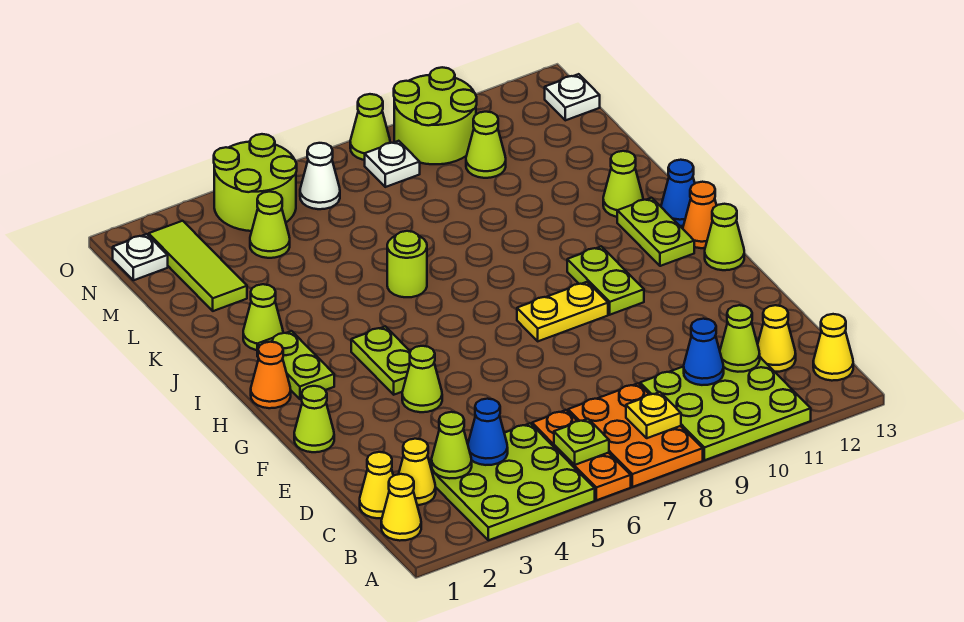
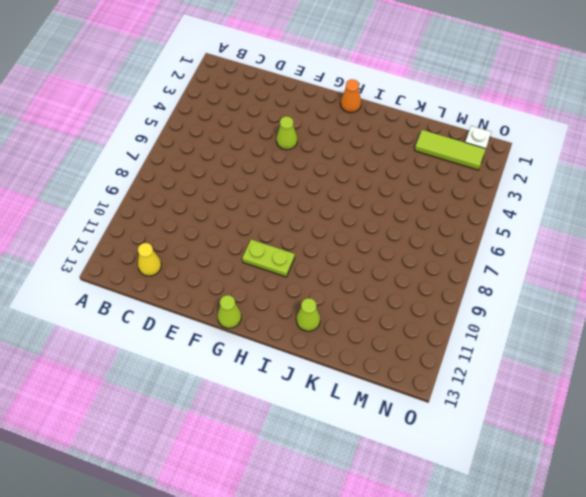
none -> lime 3x3 plate [429,423,595,540]
none -> orange 1x3 plate [532,410,631,500]
none -> orange 2x3 plate [568,383,703,487]
none -> lime 3x3 plate [640,357,811,460]

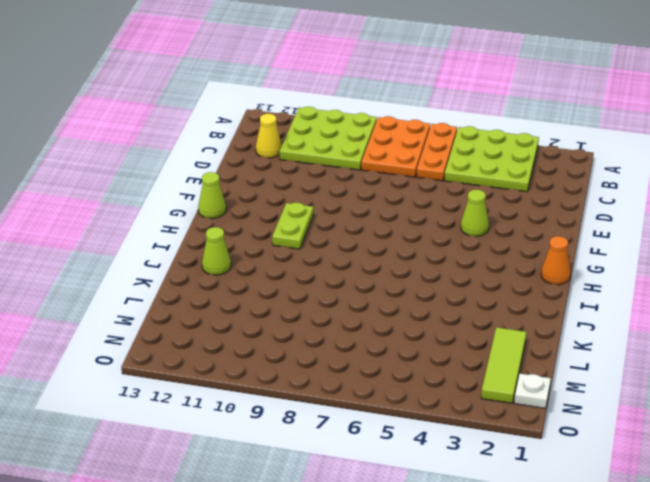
none -> yellow 1x1 cone [381,474,421,541]
none -> yellow 1x1 cone [813,314,853,381]
none -> yellow 1x1 cone [360,452,393,518]
none -> yellow 1x1 cone [399,439,436,505]

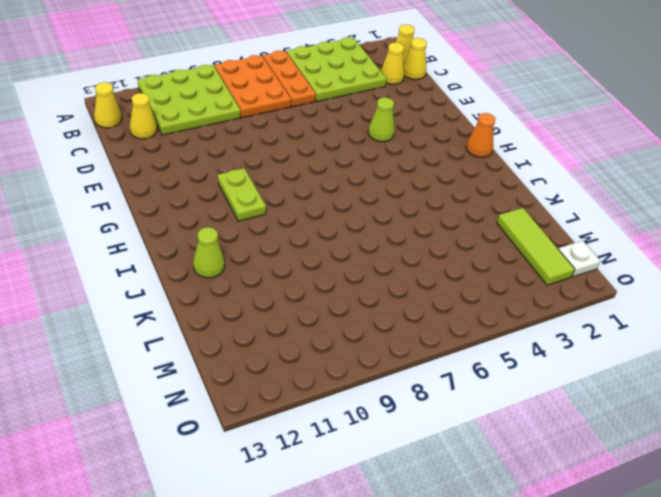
none -> lime 1x1 cone [294,386,334,452]
none -> lime 1x2 plate [351,326,410,395]
none -> yellow 1x2 plate [517,282,608,341]
none -> lime 1x1 cone [705,204,744,270]

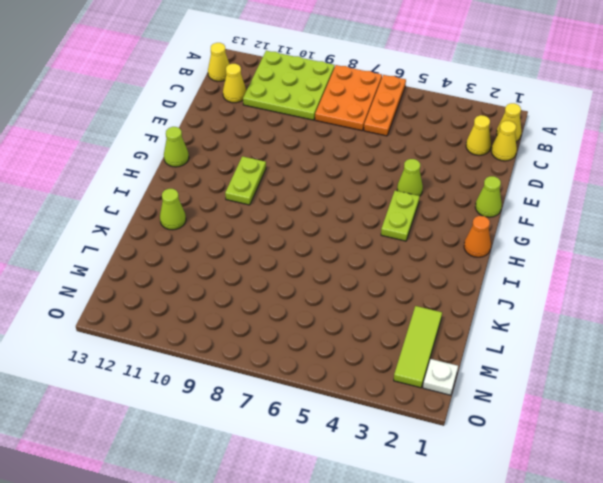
none -> lime 3x3 plate [429,423,595,540]
none -> yellow 1x2 plate [517,282,608,341]
none -> lime 1x2 plate [257,331,334,399]
none -> lime 1x2 plate [617,198,694,266]

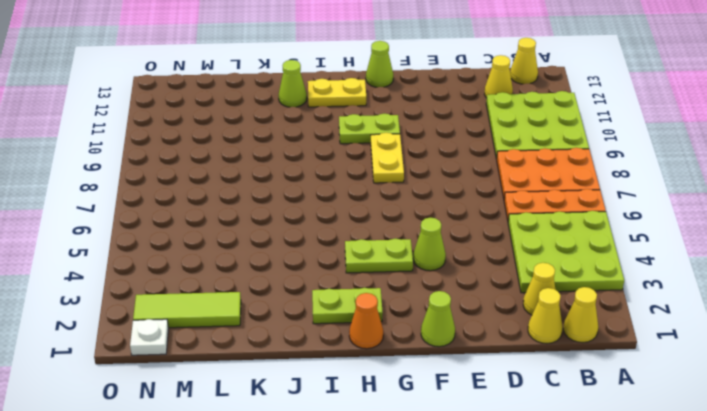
yellow 1x2 plate [308,78,366,107] -> lime 1x2 plate [617,198,694,266]
none -> orange 1x1 cone [683,182,717,248]
none -> blue 1x1 cone [661,160,695,226]
none -> lime 1x1 cone [243,284,283,350]
none -> lime 1x1 round brick [387,231,427,297]

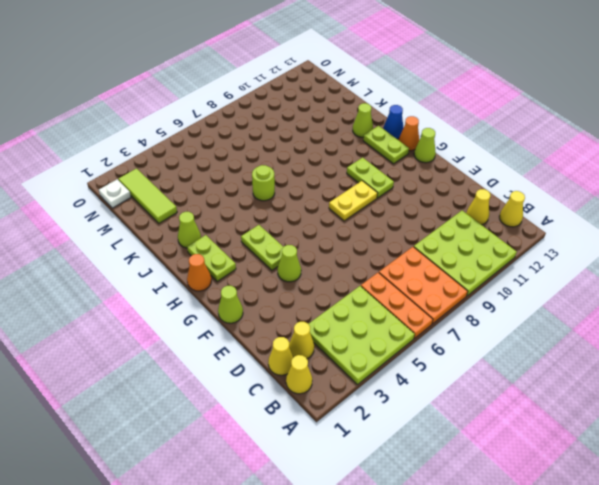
none -> lime 1x1 cone [250,192,290,258]
none -> lime 1x1 cone [466,112,506,178]
none -> lime 2x2 round brick [214,134,297,231]
none -> white 1x1 cone [300,143,340,209]

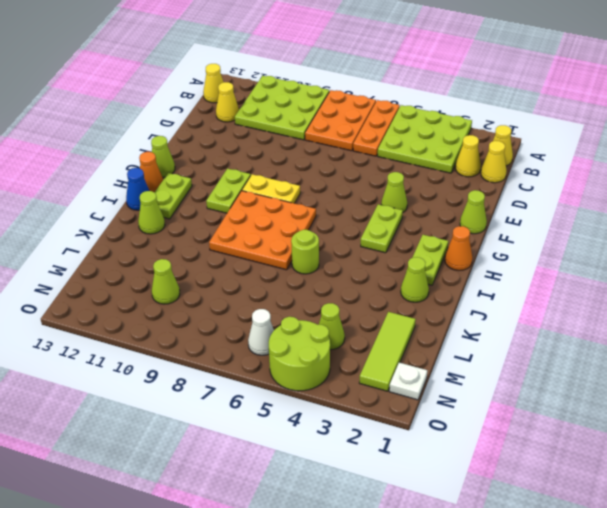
orange 3x3 plate [209,191,316,270] -> none
none -> white 1x1 plate [365,141,420,187]
none -> lime 2x2 round brick [394,67,477,164]
none -> white 1x1 plate [545,74,600,120]
none -> lime 1x1 cone [350,94,390,160]

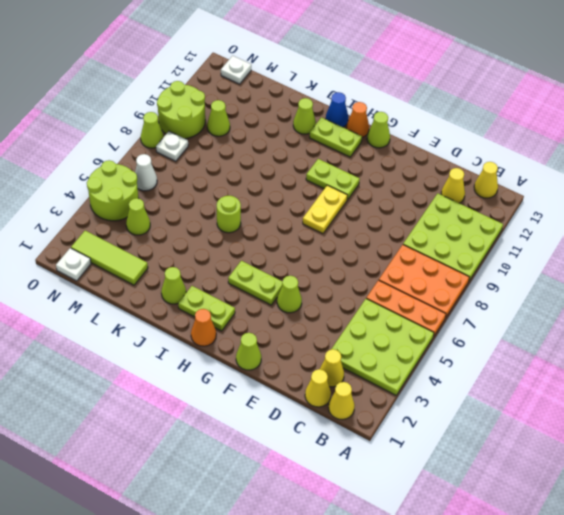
none -> lime 1x1 plate [554,419,609,465]
none -> yellow 1x1 plate [626,392,681,438]
none -> lime 1x1 cone [432,412,472,478]
none -> blue 1x1 cone [468,399,508,465]

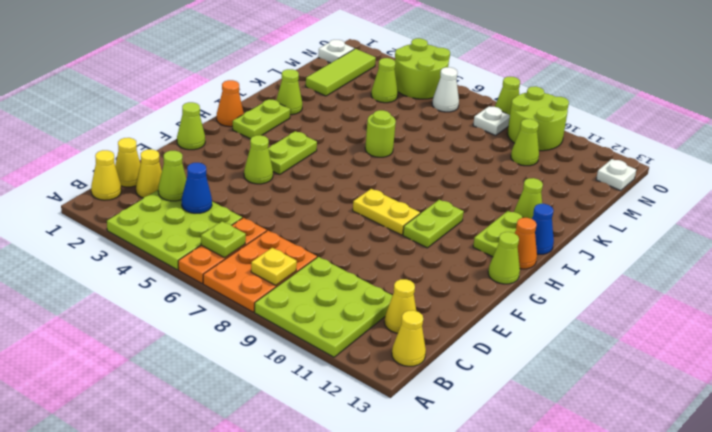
none -> blue 1x1 cone [684,319,724,385]
none -> lime 1x1 cone [720,305,760,372]

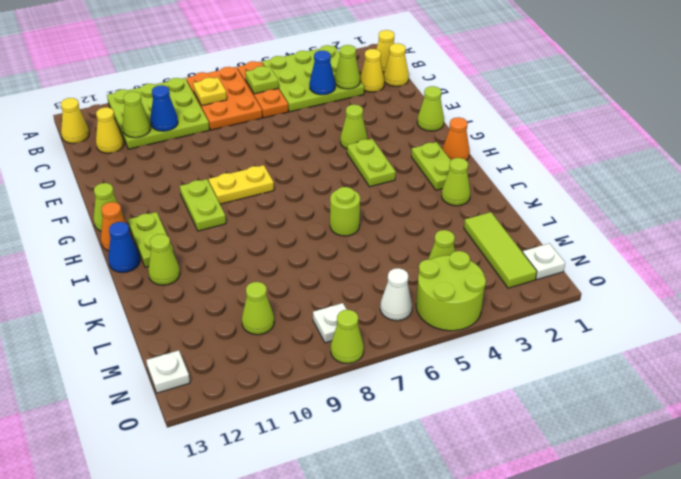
none -> lime 2x2 round brick [394,67,477,164]

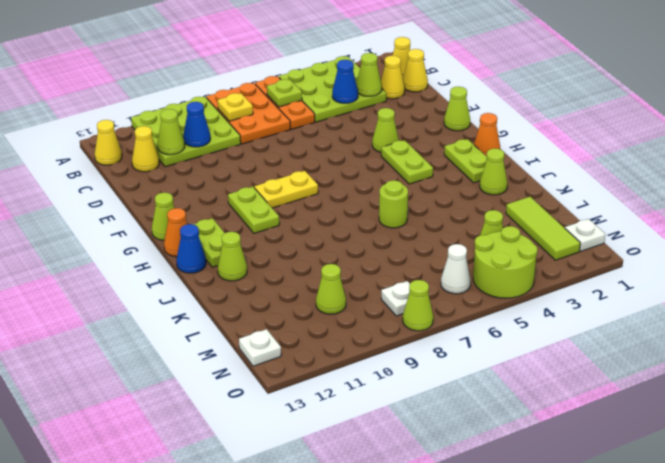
none -> lime 2x2 round brick [394,67,477,164]

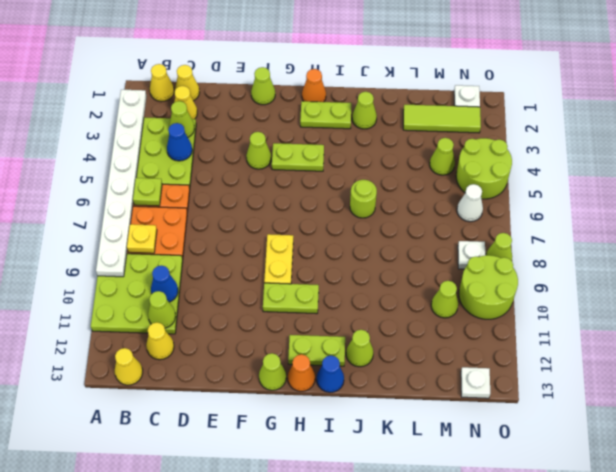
white 1x8 plate [96,90,147,277] -> none

